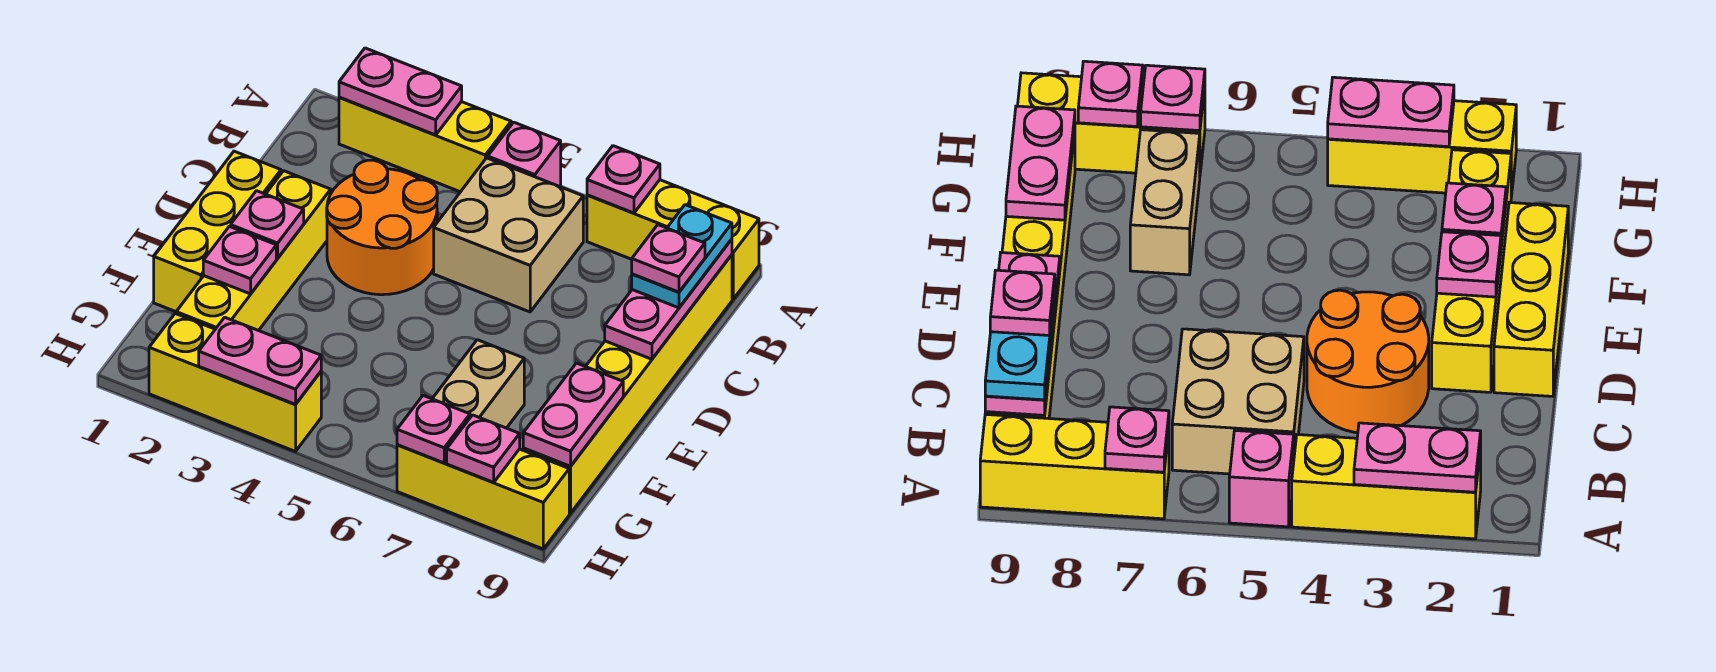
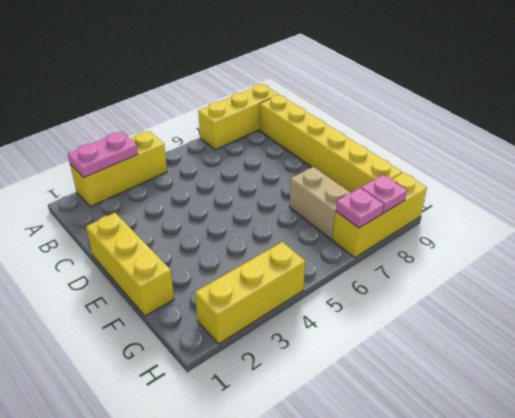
none -> pink 1x1 brick [488,122,561,187]
none -> tan 2x2 brick [434,158,583,312]
none -> orange 2x2 round brick [327,160,437,295]

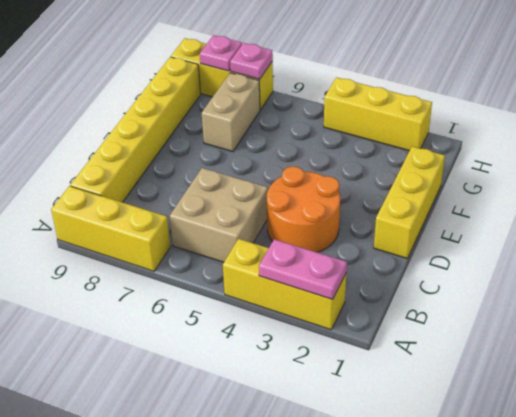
none -> pink 1x1 brick [488,122,561,187]
none -> yellow 1x4 brick [176,171,331,331]
none -> pink 1x1 plate [587,146,660,213]

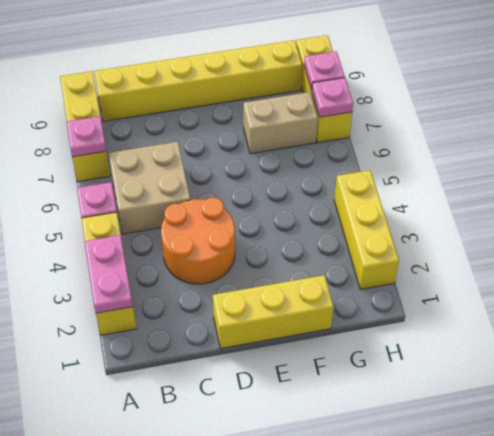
none -> yellow 1x4 brick [176,171,331,331]
none -> pink 1x3 plate [605,239,732,359]
none -> pink 1x1 plate [231,191,304,258]

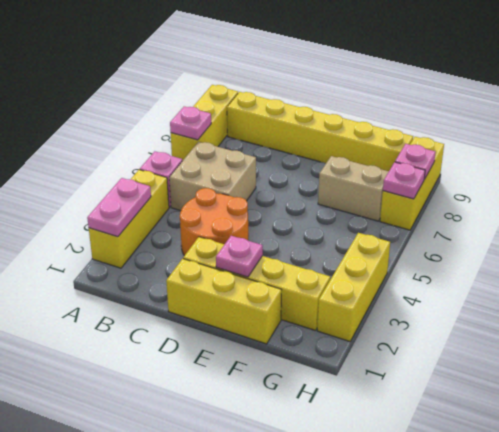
none -> pink 1x3 plate [605,239,732,359]
none -> pink 1x1 plate [203,226,276,294]
none -> pink 1x2 plate [523,363,623,466]

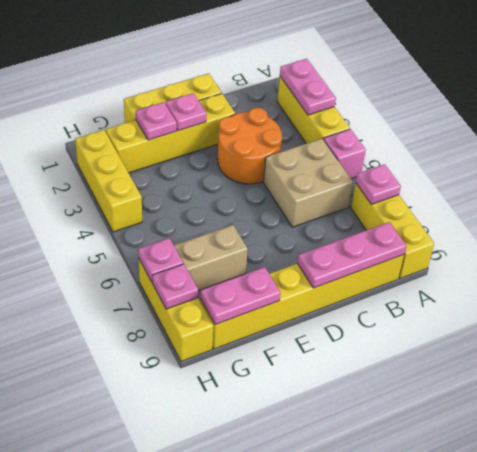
none -> pink 1x2 plate [199,317,321,404]
none -> cyan 1x2 plate [632,205,732,308]
none -> pink 1x1 plate [632,225,705,292]

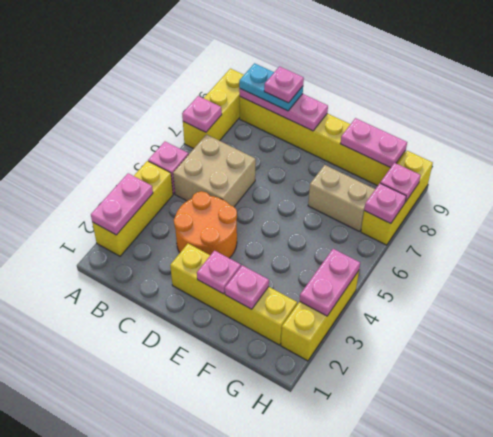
none -> yellow 1x3 brick [154,151,281,312]

